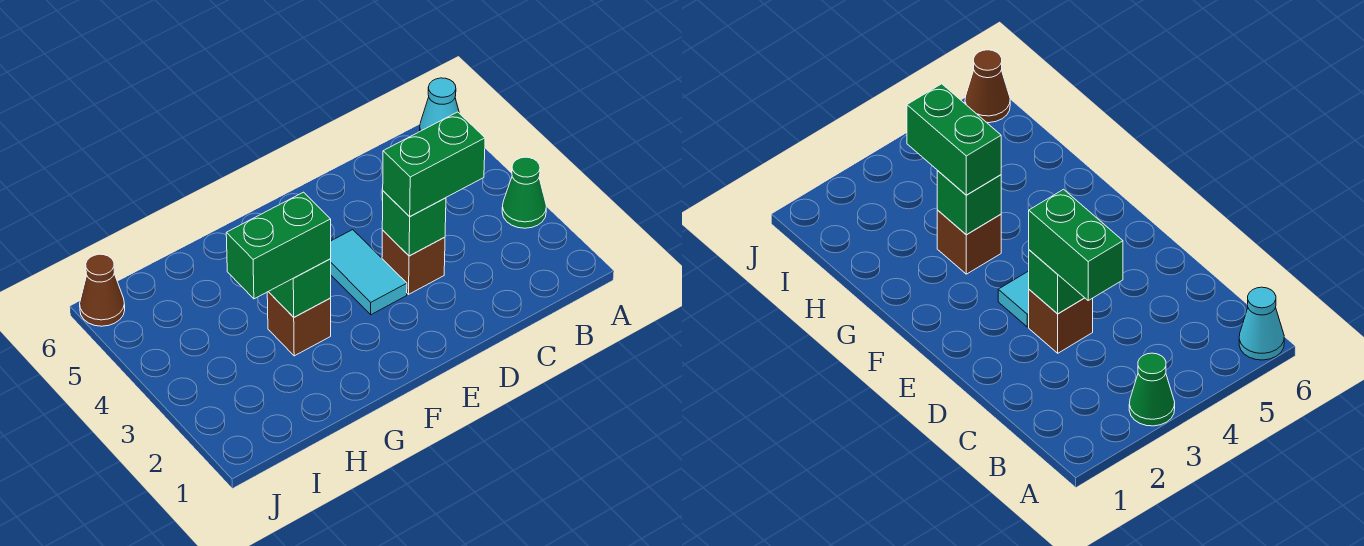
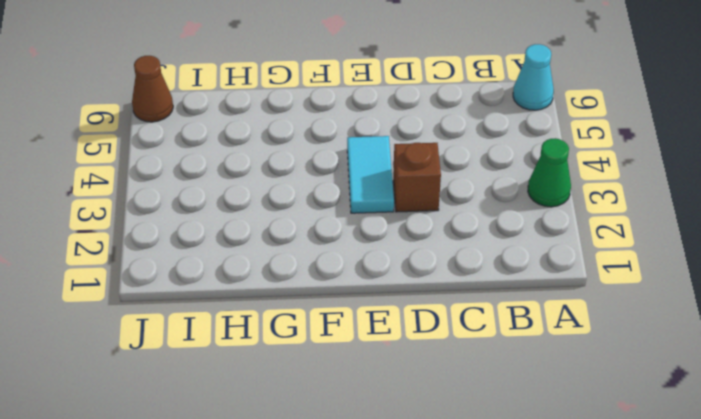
none -> brown 1x1 brick [267,292,331,356]
none -> green 1x1 brick [382,191,446,256]

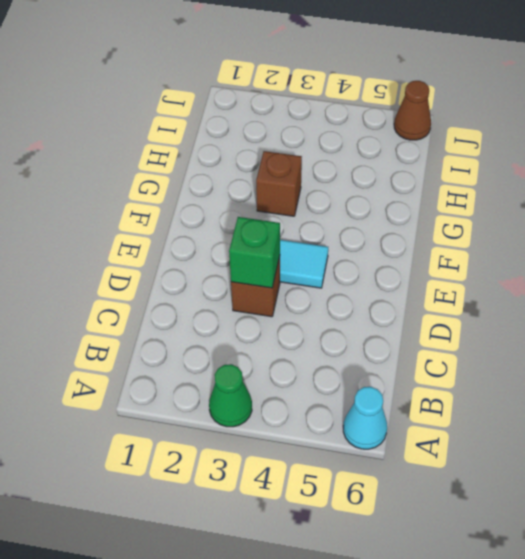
none -> green 1x1 brick [269,259,331,317]
none -> green 1x2 brick [383,112,485,216]

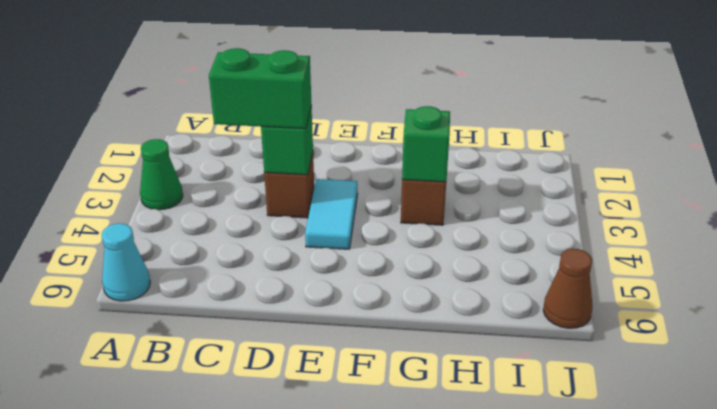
none -> green 1x2 brick [226,192,331,299]

